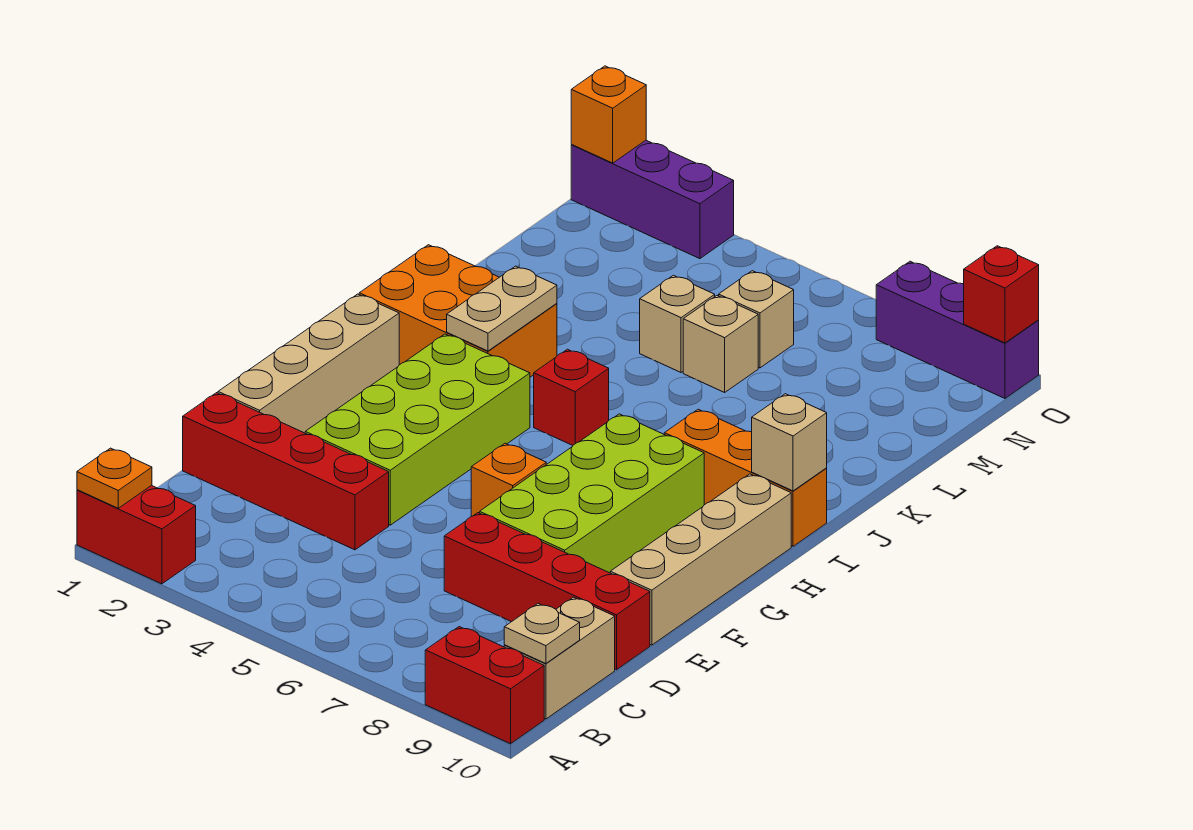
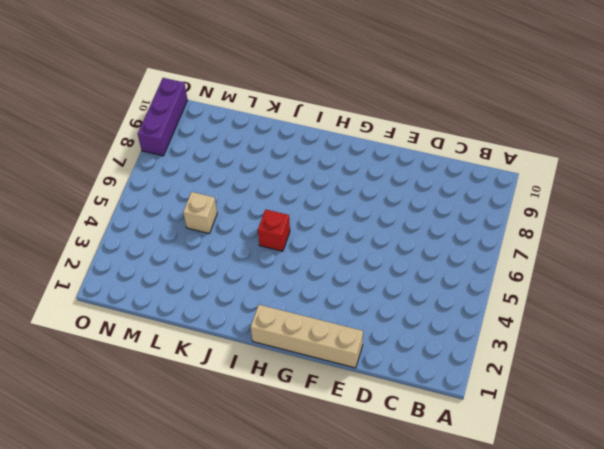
none -> red 1x2 brick [77,485,196,584]
none -> red 1x2 brick [425,627,544,744]
none -> tan 1x2 brick [504,597,615,719]

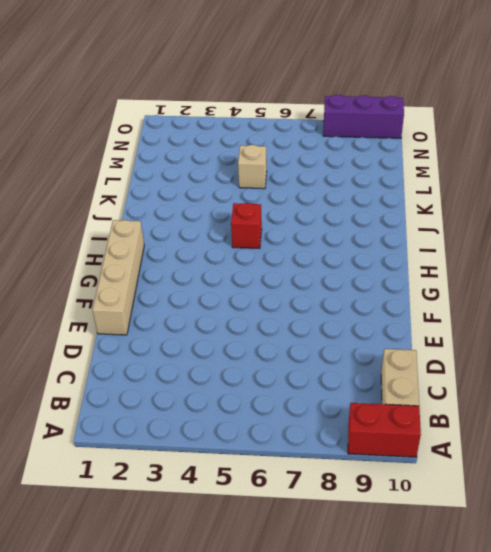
none -> red 1x2 brick [77,485,196,584]
none -> red 1x4 brick [183,393,389,550]
none -> red 1x4 brick [444,513,650,670]

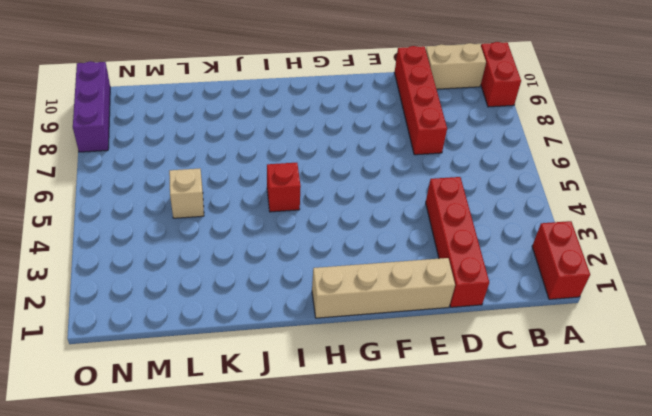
none -> lime 2x4 brick [305,334,530,525]
none -> lime 2x4 brick [480,414,704,573]
none -> tan 1x4 brick [610,474,791,645]

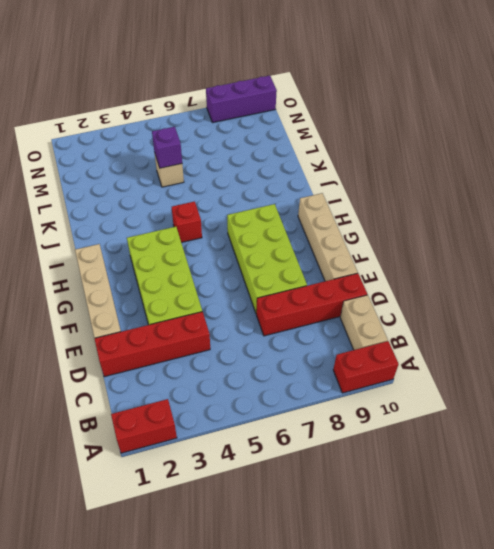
purple 1x1 brick [152,127,182,168] -> none
none -> orange 1x1 brick [471,443,546,516]
none -> orange 2x3 brick [359,245,557,377]
none -> orange 1x3 brick [664,409,827,546]

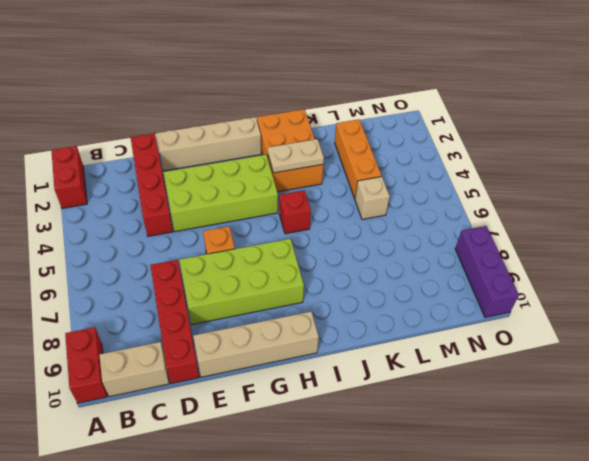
orange 1x3 brick [335,119,381,199] -> orange 1x3 brick moved to [664,409,827,546]
none -> tan 1x1 brick [683,296,758,392]
none -> tan 1x1 brick [719,271,794,368]
none -> purple 1x3 brick [571,140,734,259]

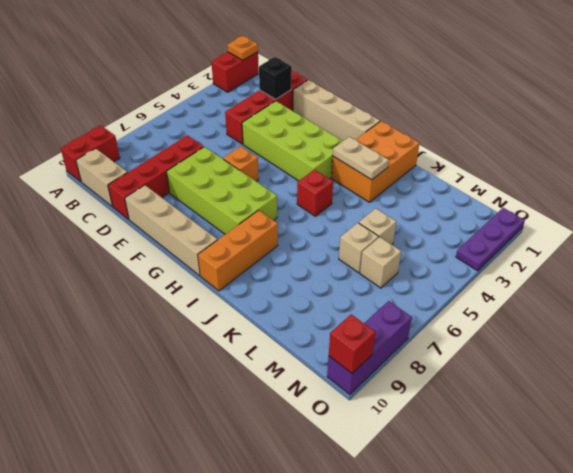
black 1x1 brick [259,57,292,99] -> none
purple 1x3 plate [456,208,525,271] -> purple 1x3 brick [571,140,734,259]
none -> tan 1x1 plate [504,604,580,664]
none -> tan 1x1 brick [752,394,827,491]
none -> orange 1x1 brick [571,66,646,163]

